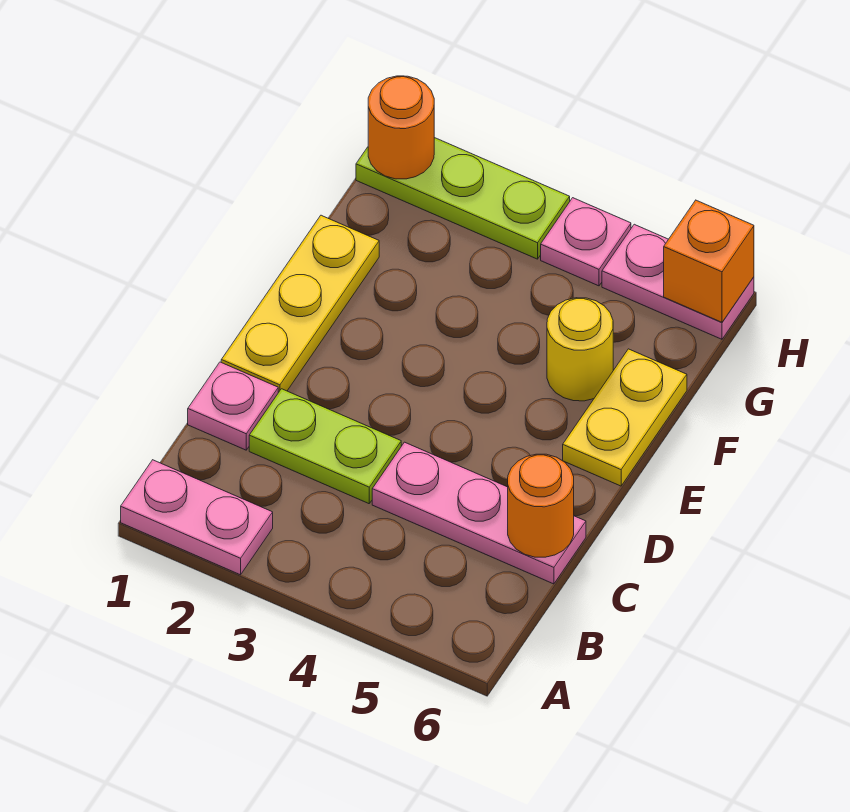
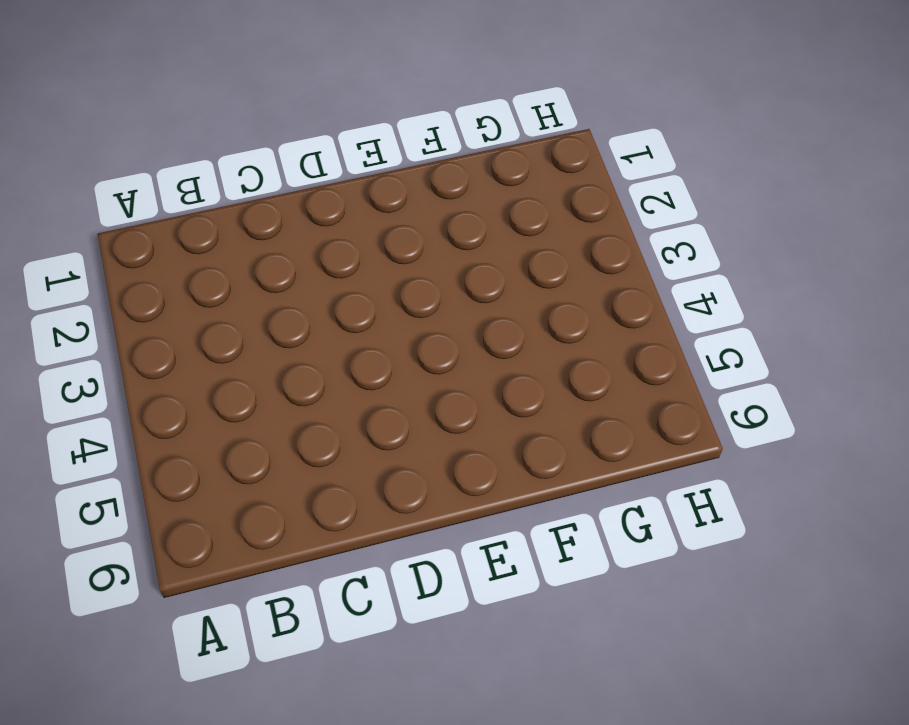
none -> pink 1x2 plate [121,460,273,575]
none -> pink 1x1 plate [188,362,278,450]
none -> lime 1x2 plate [249,389,401,504]

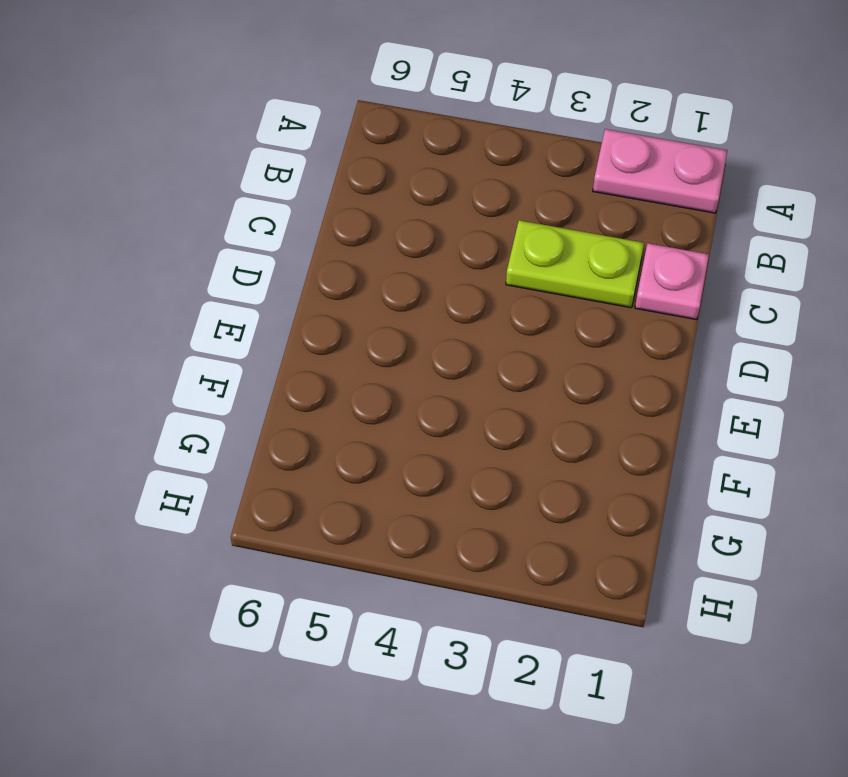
none -> pink 1x3 plate [372,442,586,584]
none -> yellow 1x3 plate [221,215,379,393]
none -> yellow 1x2 plate [563,349,687,486]

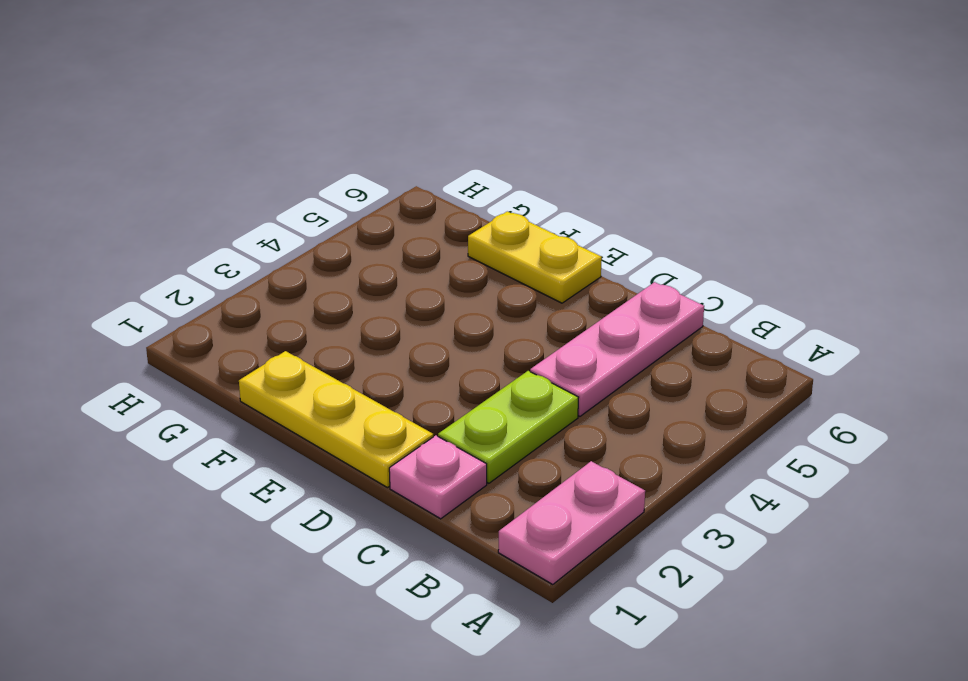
none -> yellow 1x1 round brick [547,298,613,401]
none -> lime 1x3 plate [356,138,570,259]
none -> pink 1x1 plate [541,198,631,286]

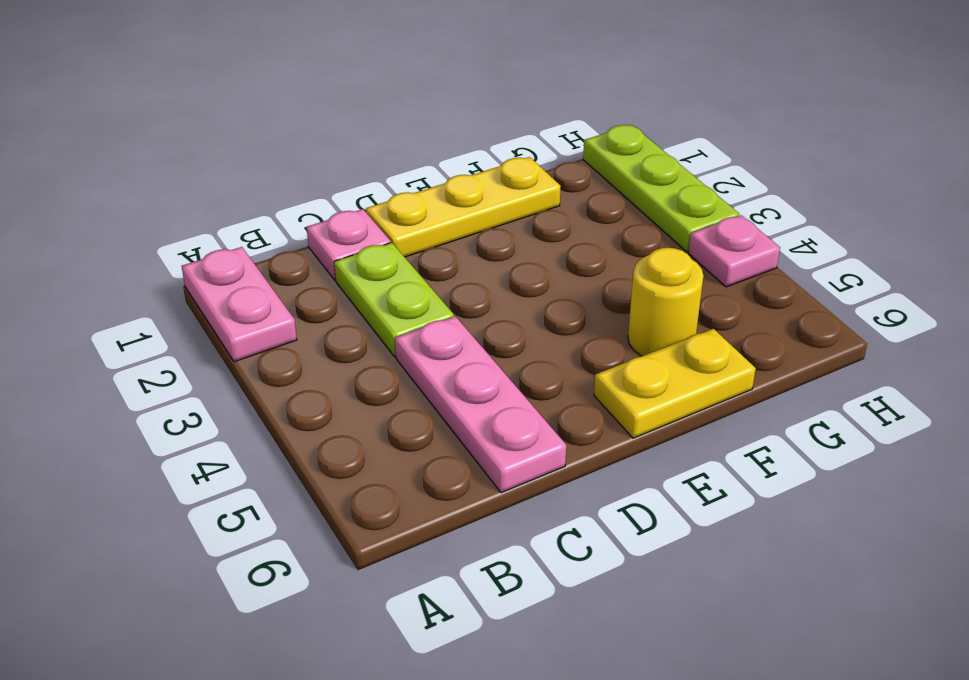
none -> pink 1x2 plate [602,224,754,339]
none -> orange 1x1 round brick [508,454,574,557]
none -> orange 1x1 round brick [368,76,434,179]

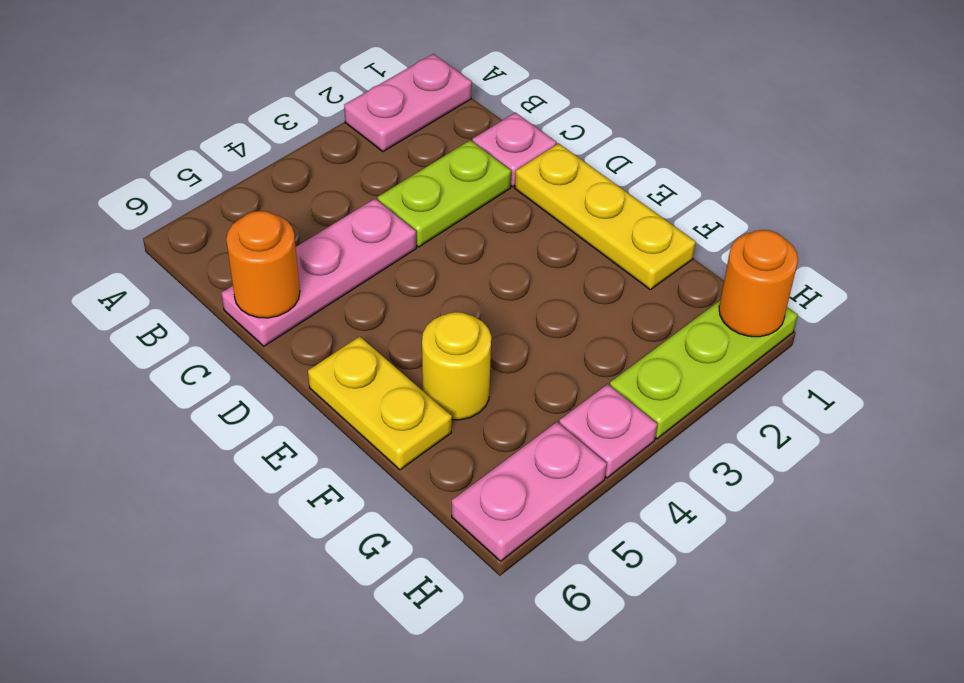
none -> orange 1x1 brick [664,200,754,322]

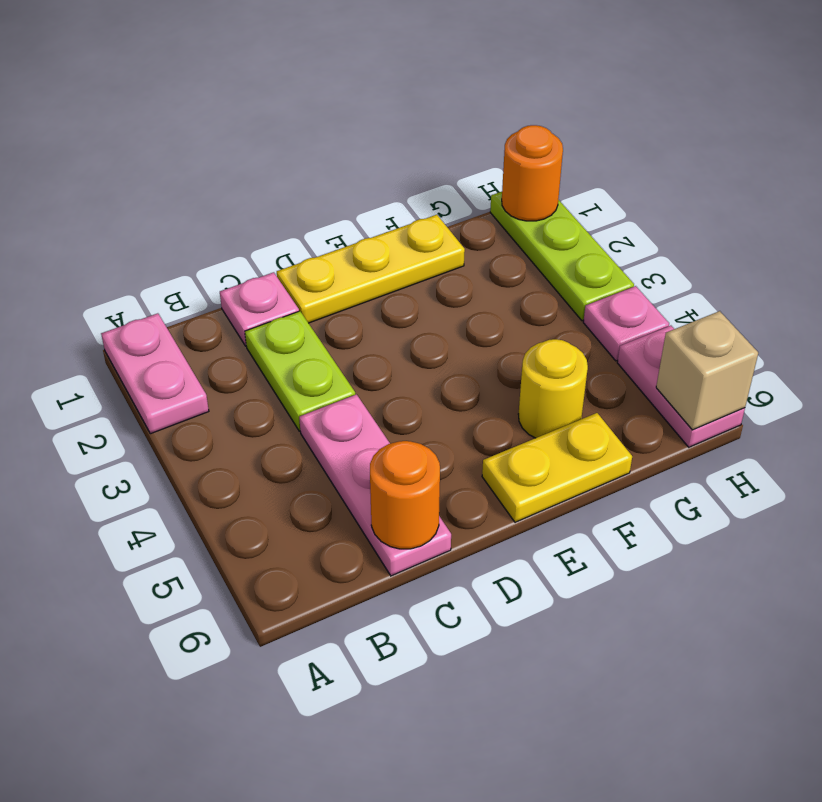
tan 1x1 brick [656,311,758,430] -> orange 1x1 brick [664,200,754,322]

